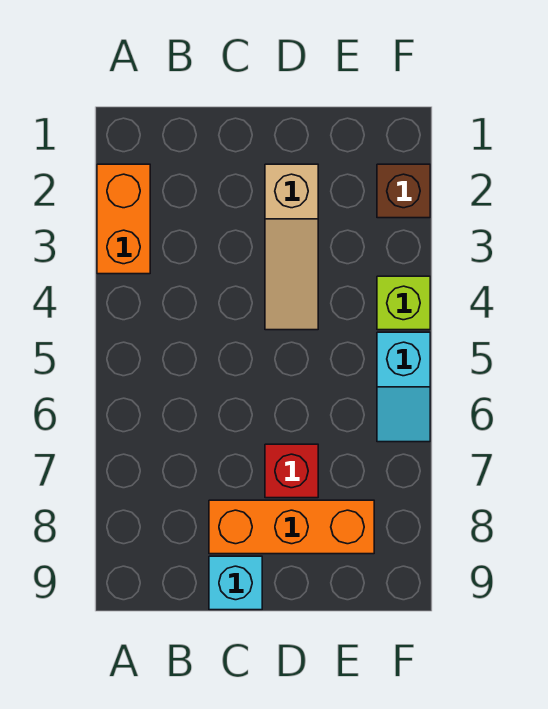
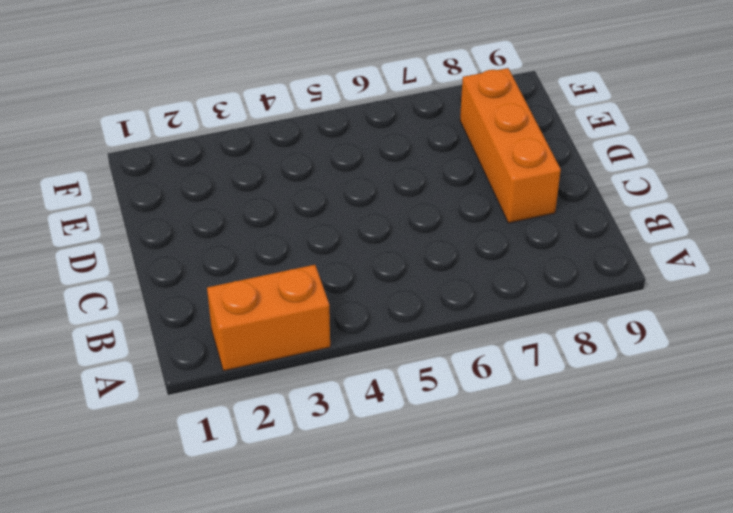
none -> cyan 1x1 brick [209,556,262,610]
none -> tan 1x3 slope [265,164,318,330]

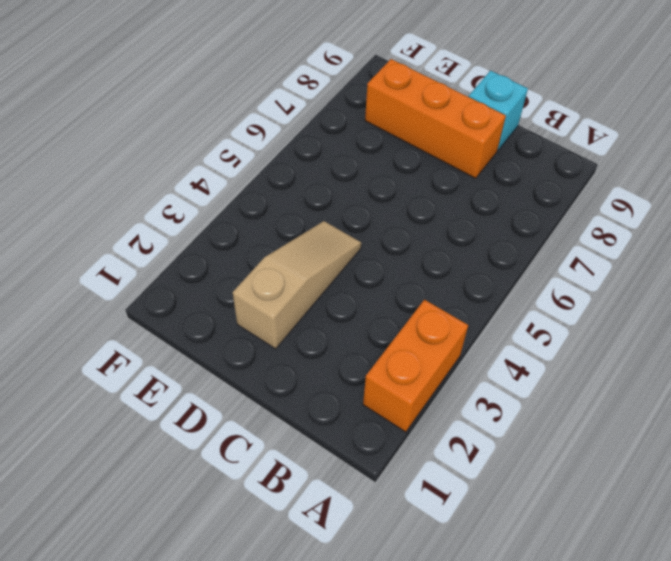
none -> red 1x1 brick [265,444,318,498]
none -> brown 1x1 brick [377,164,430,218]

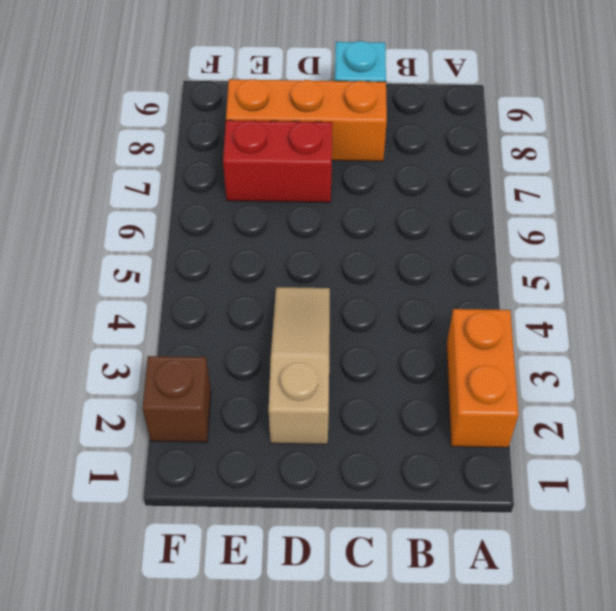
red 1x2 brick [223,120,332,203] -> red 1x1 brick [265,444,318,498]
none -> lime 1x1 brick [377,276,430,330]
none -> cyan 1x2 slope [377,332,430,442]

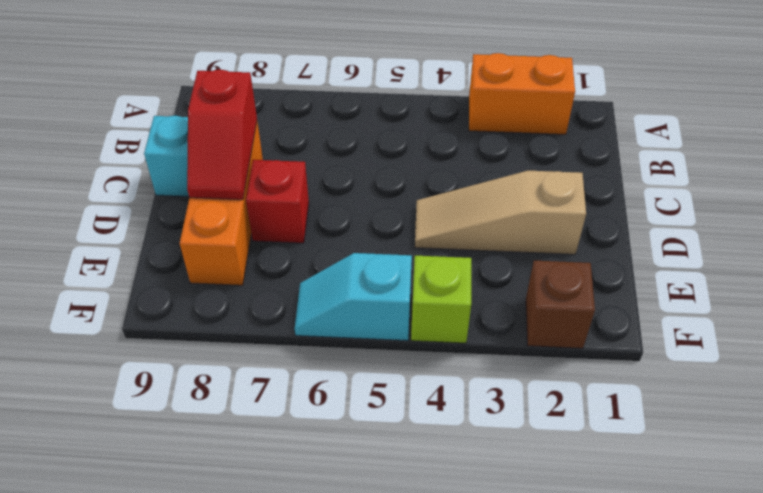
red 1x2 slope [187,70,257,200] -> none

